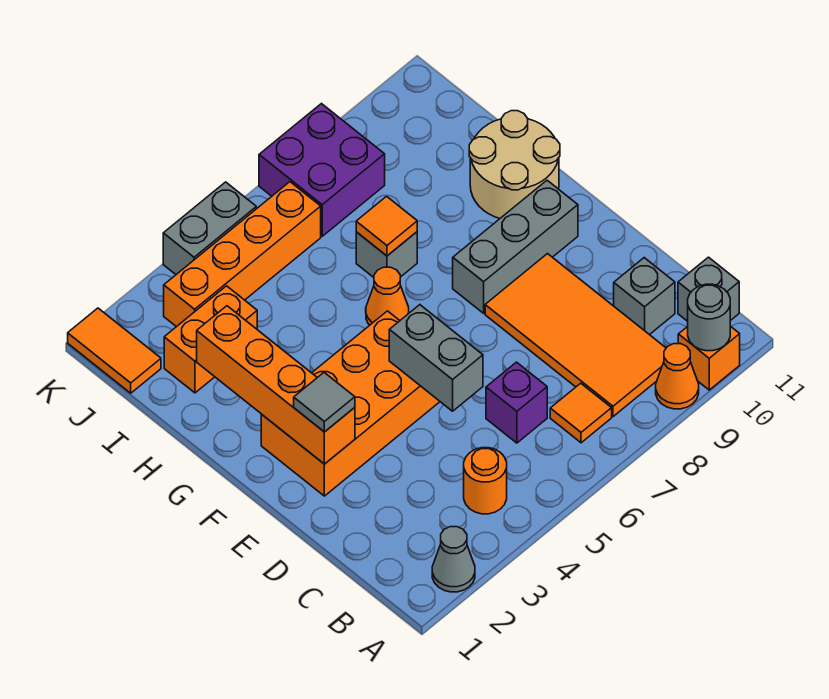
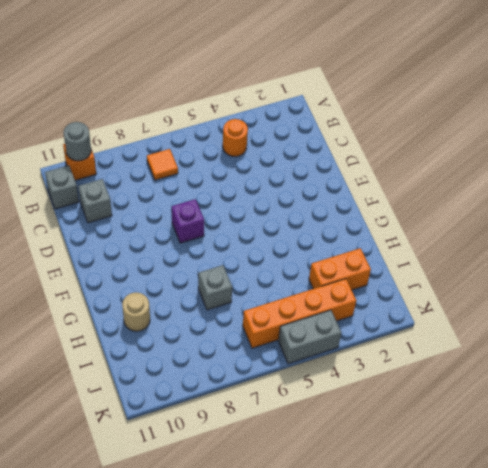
purple 1x1 brick [172,199,204,243] -> purple 1x1 brick moved to [486,362,547,443]
tan 1x1 round brick [122,292,150,331] -> tan 2x2 round brick [469,111,560,218]
none -> grey 1x1 cone [432,527,475,592]
none -> orange 1x1 cone [656,344,699,409]
none -> orange 2x4 tile [485,254,666,416]

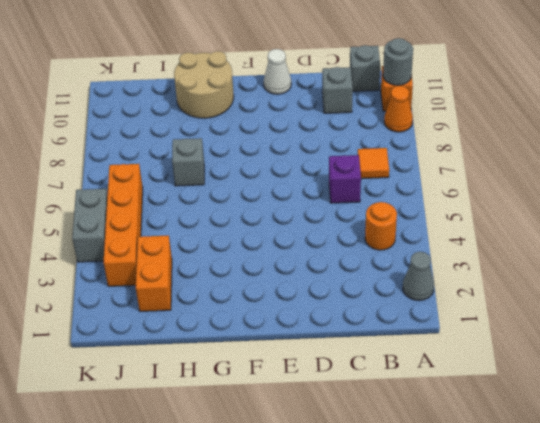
white 1x1 cone [264,49,291,94] -> none
none -> orange 2x4 tile [485,254,666,416]
none -> orange 2x4 brick [261,311,440,496]
none -> grey 1x3 brick [453,180,578,313]

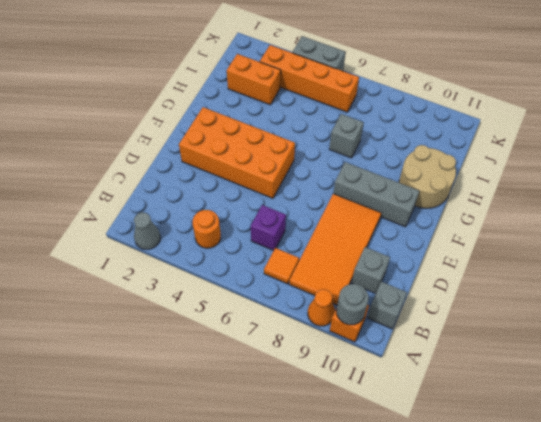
none -> orange 1x1 cone [366,267,409,325]
none -> orange 1x2 tile [68,308,161,393]
none -> purple 2x2 brick [259,104,385,236]

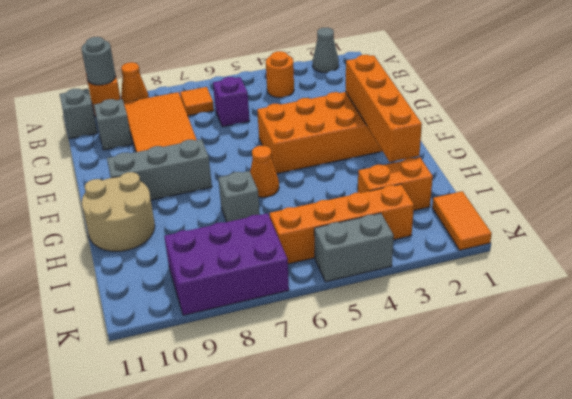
purple 2x3 brick [164,213,289,315] -> purple 2x2 brick [259,104,385,236]
none -> grey 1x2 brick [389,305,483,411]
none -> orange 1x1 tile [356,196,417,256]
none -> grey 1x1 tile [294,373,355,432]

